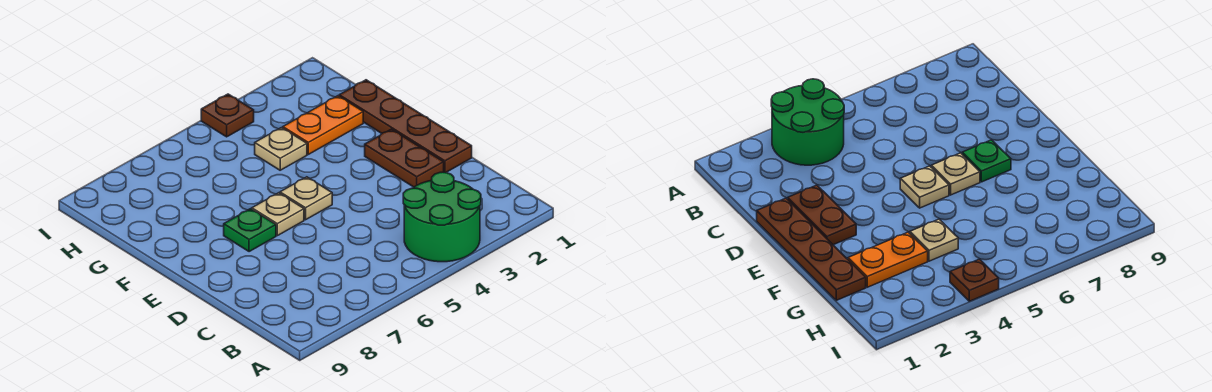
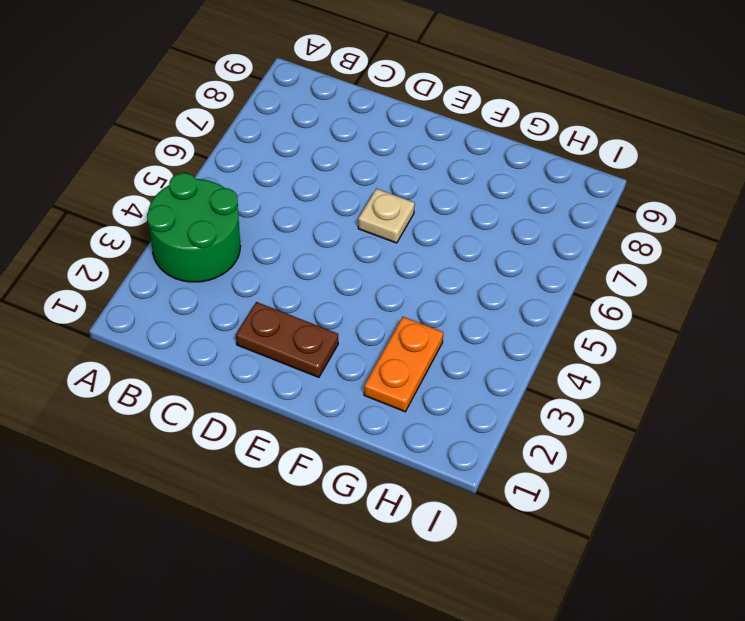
none -> brown 1x4 plate [339,80,472,173]
none -> tan 1x1 plate [280,177,332,220]

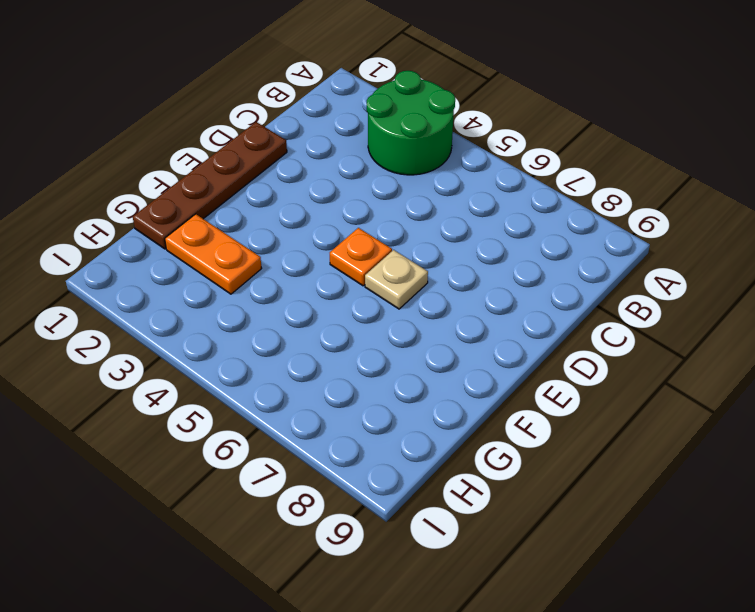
orange 1x1 plate [330,228,392,286] -> tan 1x1 plate [280,177,332,220]
none -> brown 1x2 plate [365,129,444,187]
none -> green 1x1 plate [224,209,276,252]

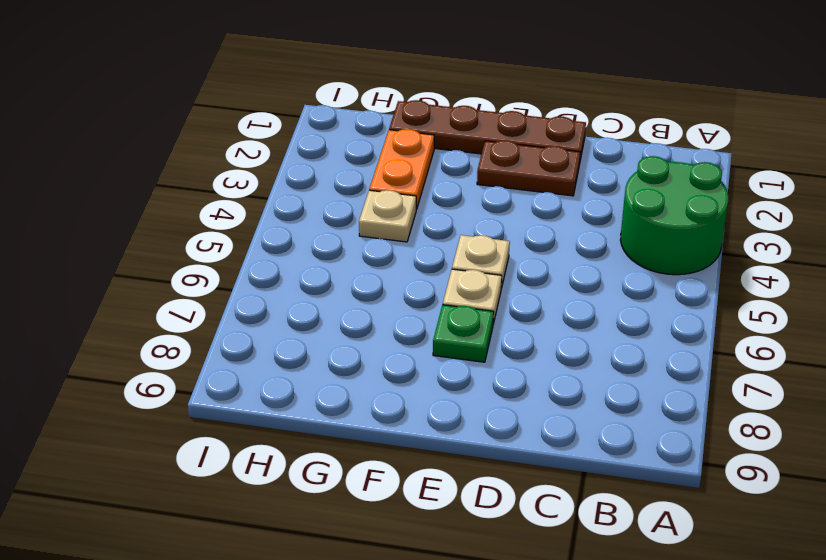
none -> brown 1x1 plate [201,94,254,137]

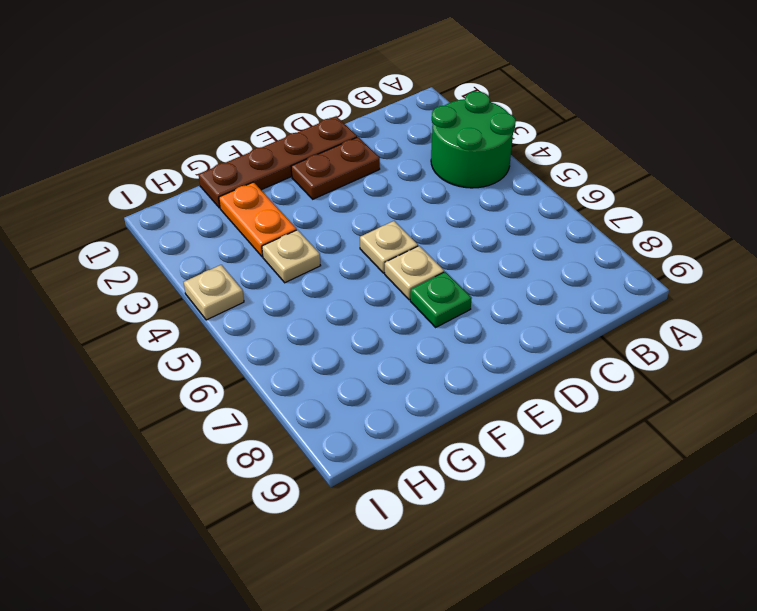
tan 1x1 plate [184,265,244,320] -> brown 1x1 plate [201,94,254,137]

